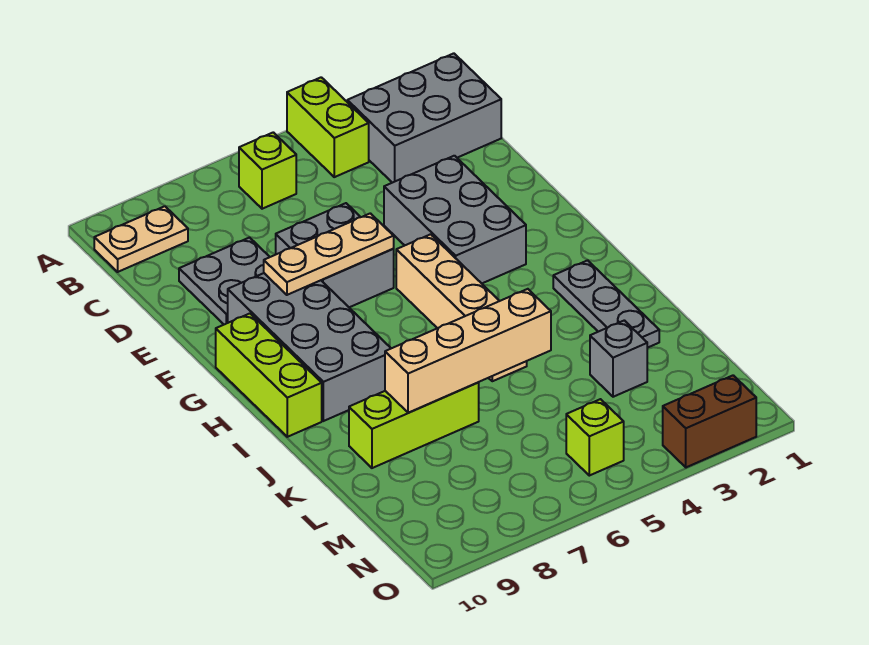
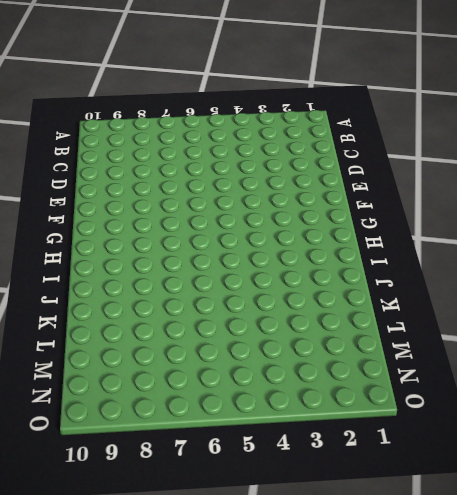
none -> lime 1x2 brick [287,77,369,177]
none -> grey 2x3 brick [347,53,501,183]
none -> lime 1x1 brick [239,132,296,209]

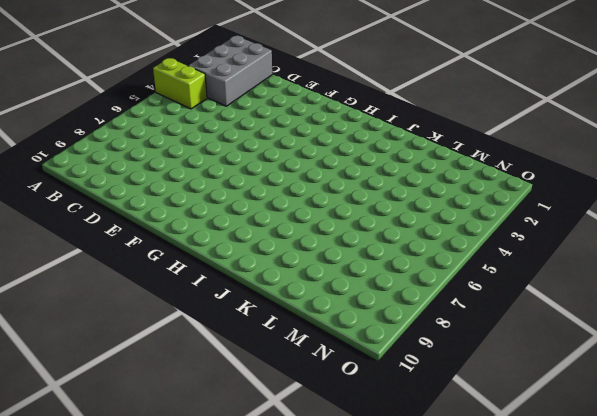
none -> lime 1x1 brick [239,132,296,209]
none -> tan 1x2 plate [94,206,188,272]
none -> grey 2x2 plate [179,238,269,324]

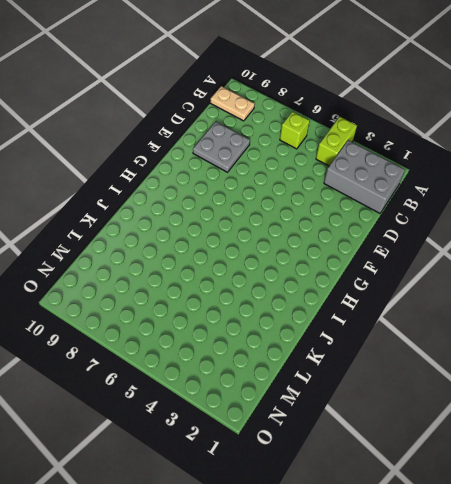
none -> grey 2x3 brick [384,156,526,283]
none -> grey 2x2 brick [276,203,394,307]
none -> grey 2x4 brick [228,273,391,421]

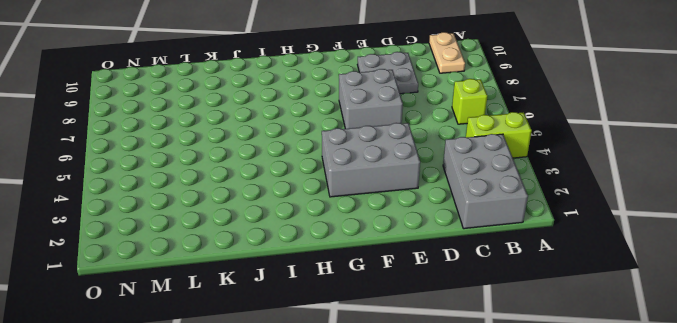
none -> grey 2x4 brick [228,273,391,421]
none -> tan 1x4 brick [396,234,527,381]
none -> lime 1x3 brick [216,314,322,437]

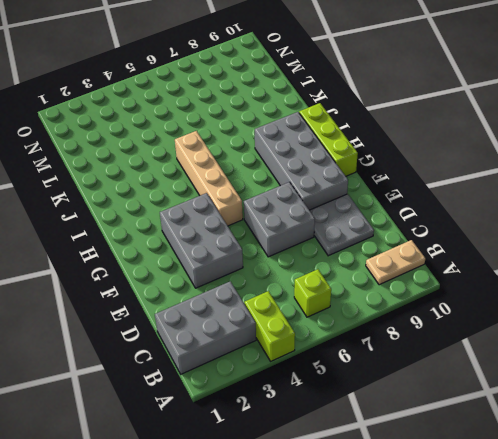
none -> grey 1x3 plate [553,260,659,348]
none -> lime 1x3 brick [349,383,479,468]
none -> grey 1x1 brick [590,320,647,397]

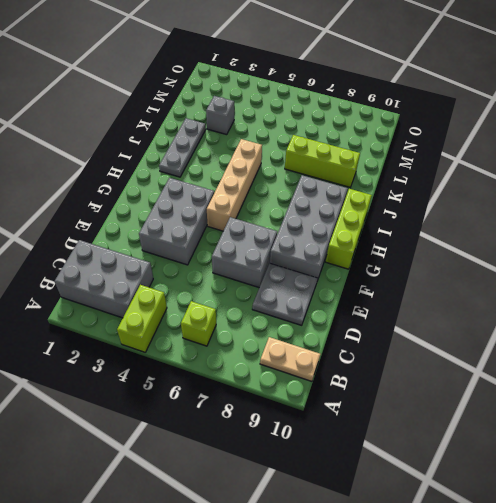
none -> lime 1x1 brick [566,399,624,476]
none -> brown 1x2 brick [663,375,756,467]
none -> tan 1x3 plate [264,213,394,295]

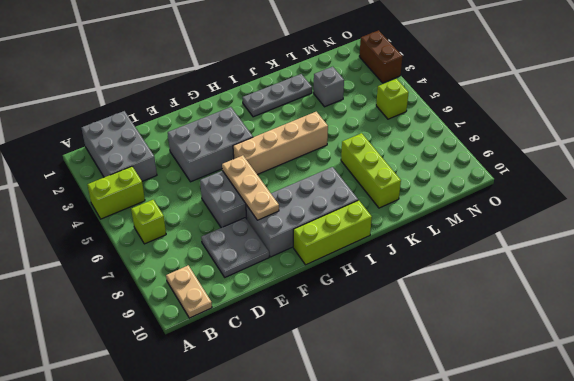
none -> tan 1x4 brick [385,289,551,413]

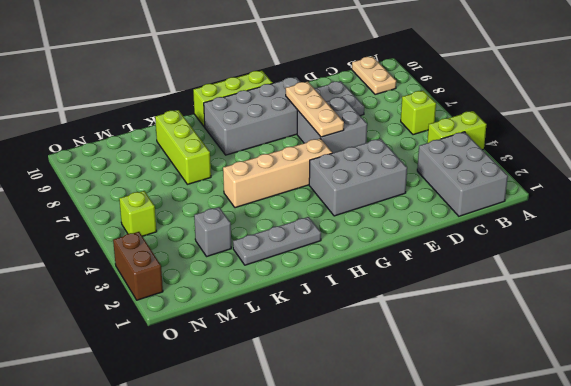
none -> tan 1x4 brick [385,289,551,413]

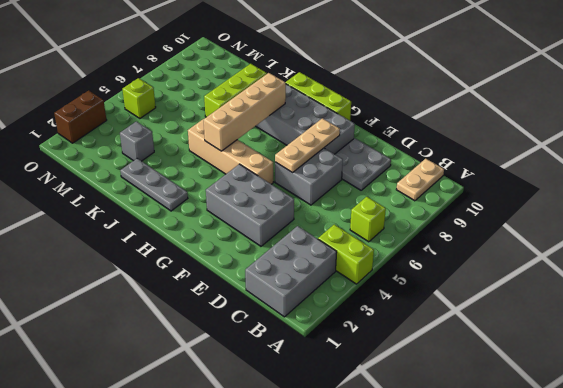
tan 1x4 brick [204,73,286,151] -> tan 1x4 brick moved to [385,289,551,413]

